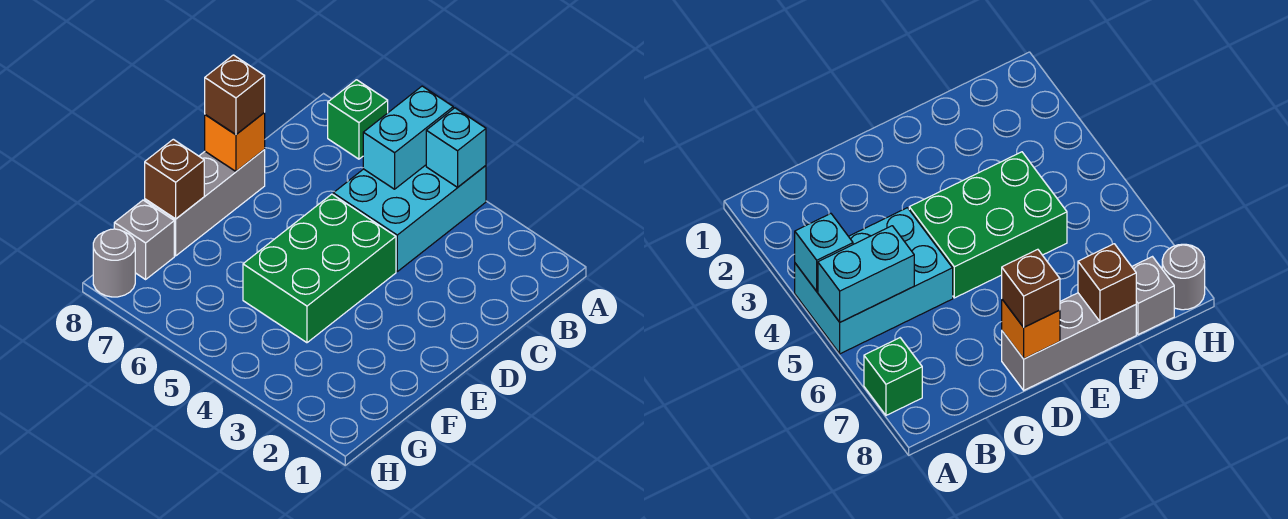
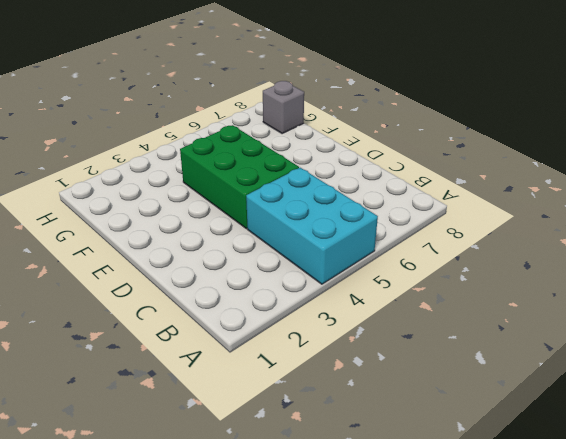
none -> green 1x1 brick [328,80,388,159]
none -> grey 1x3 brick [145,150,265,256]

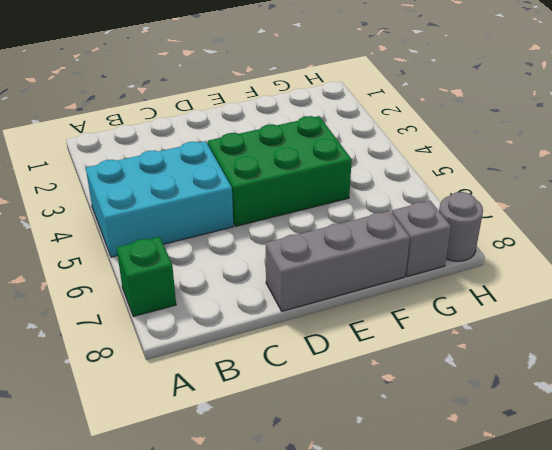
none -> cyan 1x1 brick [426,108,486,187]
none -> cyan 1x2 brick [363,86,453,189]

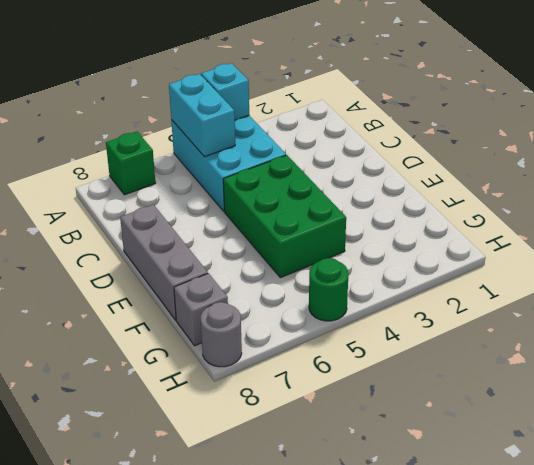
green 1x1 round brick [309,258,348,321] -> none
none -> orange 1x1 brick [205,113,265,171]
none -> brown 1x1 brick [145,139,204,219]

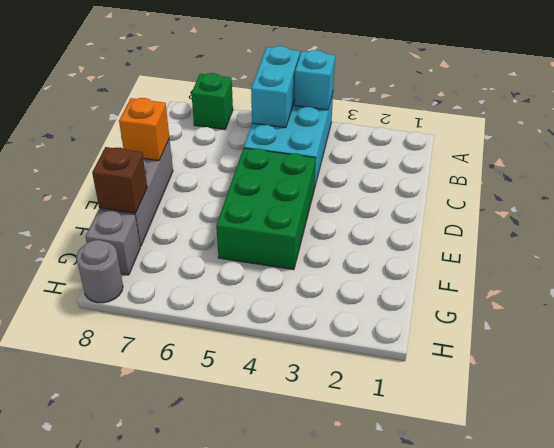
none -> brown 1x1 brick [205,55,265,135]

